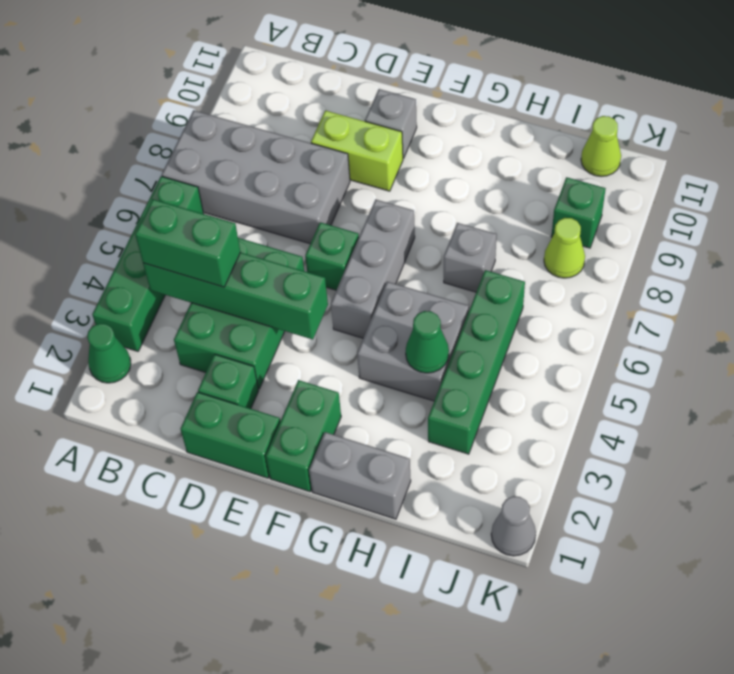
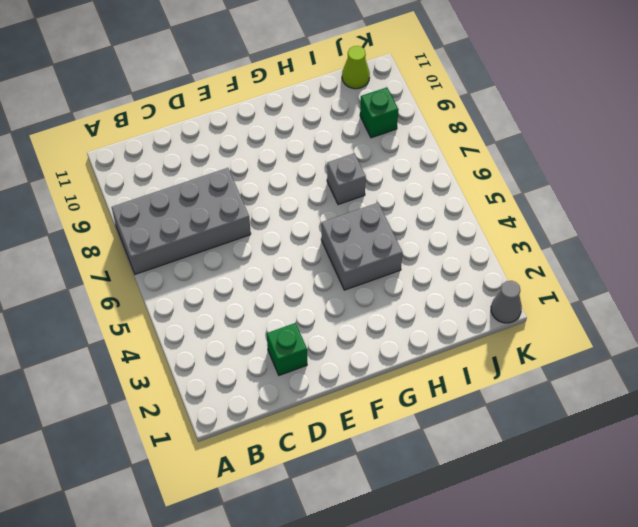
none -> green 1x1 cone [87,324,131,383]
none -> green 1x4 brick [92,176,204,351]
none -> green 2x3 brick [174,238,304,389]

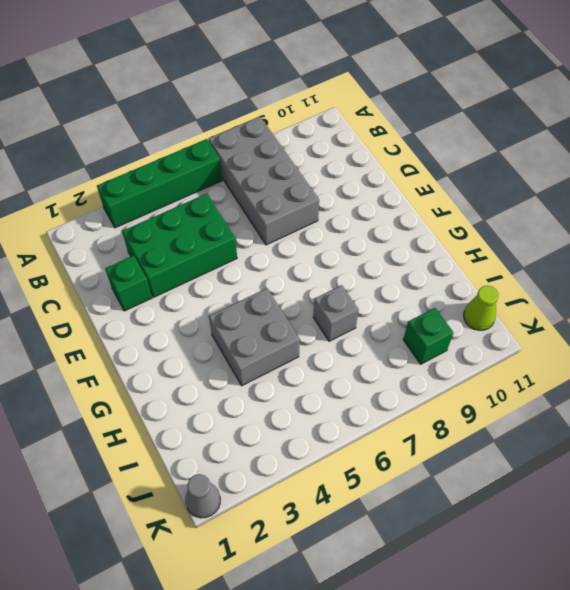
none -> green 1x1 cone [87,324,131,383]
none -> green 1x2 brick [180,392,280,478]
none -> lime 1x2 brick [311,110,403,191]

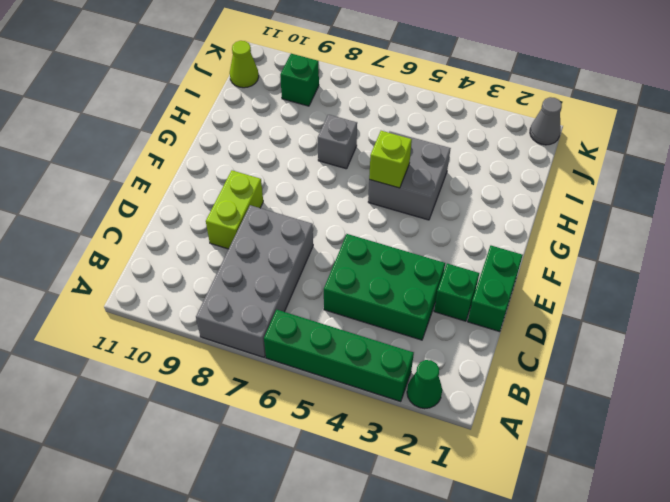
lime 1x1 brick [369,131,412,188] -> none
none -> green 1x1 brick [305,222,359,290]
none -> grey 1x1 brick [365,89,417,158]
none -> green 1x2 brick [266,380,341,492]

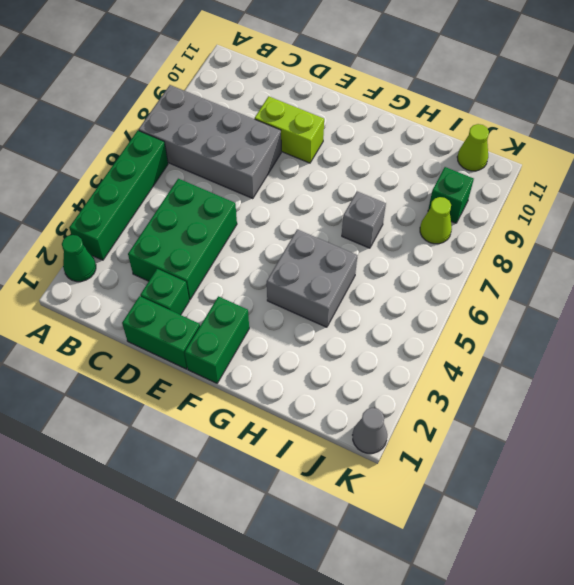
none -> green 1x1 brick [305,222,359,290]
none -> grey 1x1 brick [365,89,417,158]
none -> grey 1x3 brick [331,199,415,338]

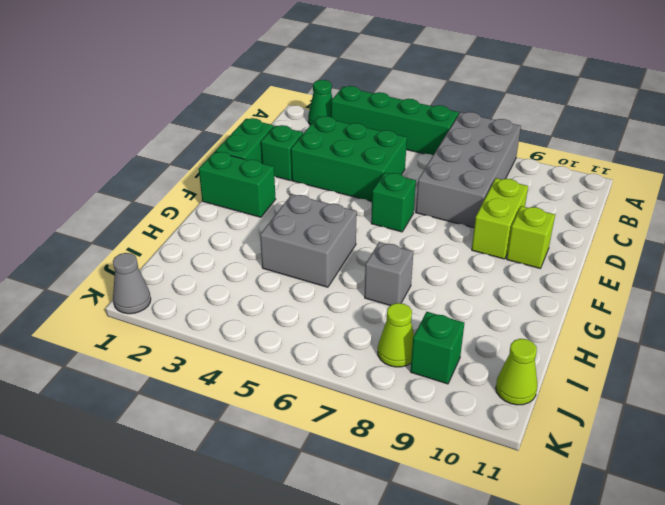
lime 1x1 brick [507,206,555,268] -> grey 1x1 brick [365,89,417,158]
none -> grey 1x3 brick [331,199,415,338]
none -> grey 1x2 brick [309,432,411,519]
none -> green 1x4 brick [428,270,525,454]

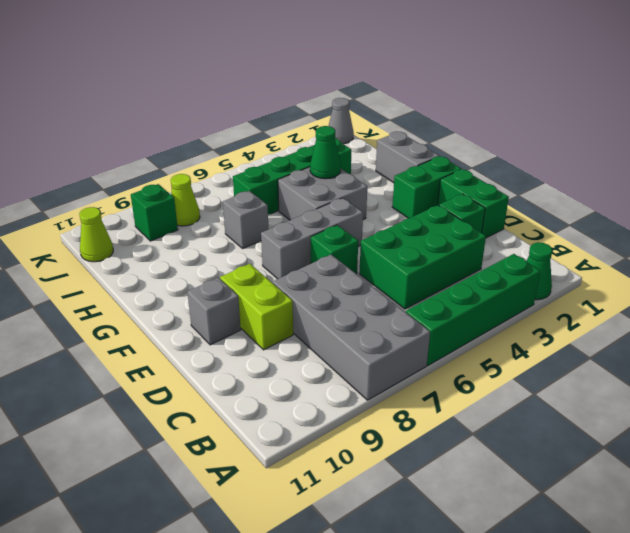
none -> green 1x4 brick [143,253,328,339]
none -> green 1x2 brick [135,199,241,287]

